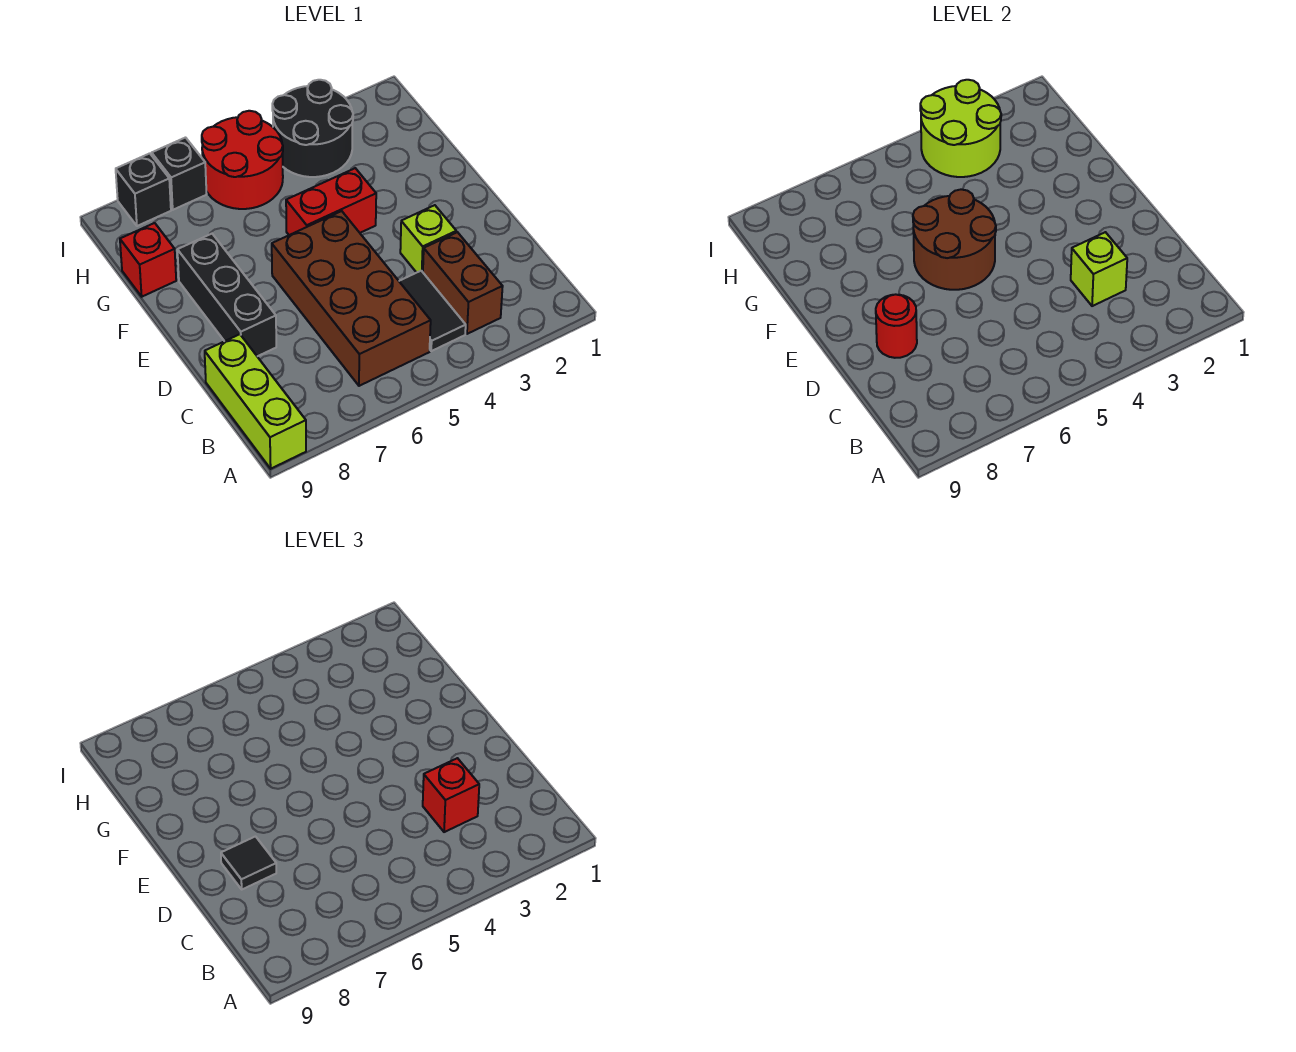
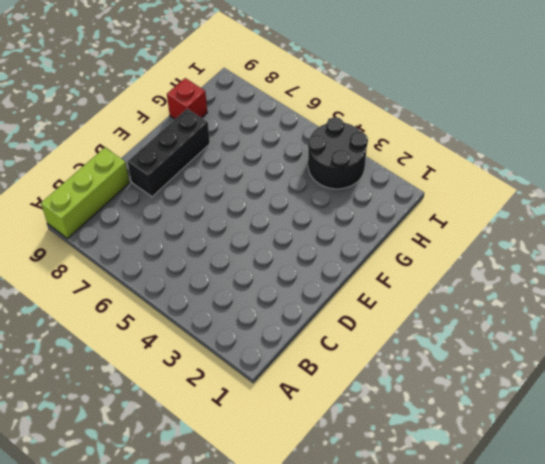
none -> brown 1x2 brick [423,232,503,334]
none -> black 1x2 tile [399,271,466,351]
none -> brown 2x4 brick [272,211,431,386]

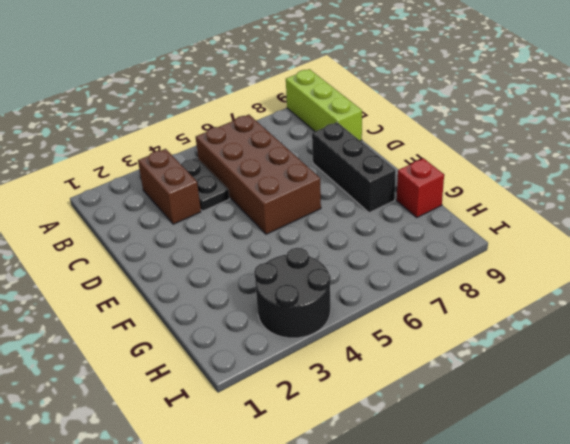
black 1x2 plate [181,158,229,211] -> black 1x2 tile [399,271,466,351]
none -> lime 1x1 brick [400,205,456,273]
none -> red 1x2 brick [286,168,376,235]
none -> red 2x2 round brick [202,111,283,209]

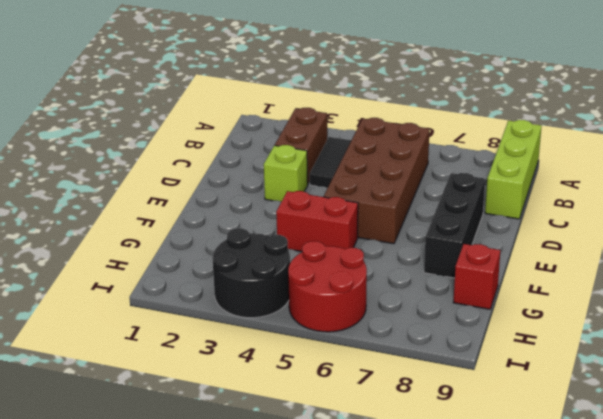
none -> black 1x1 brick [152,138,207,210]
none -> black 1x1 brick [116,153,171,226]
none -> lime 1x1 brick [1071,232,1127,306]

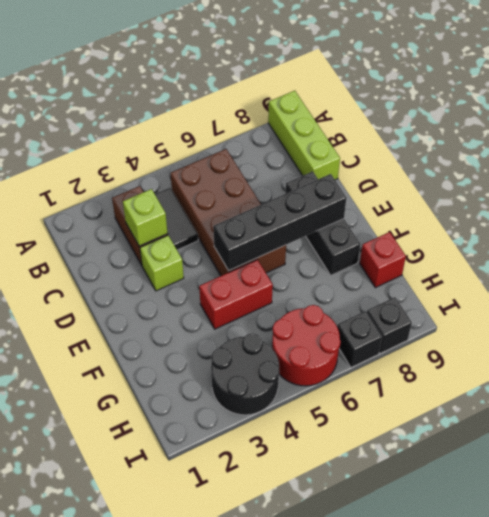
black 1x4 brick [213,174,346,270] -> brown 2x2 round brick [913,189,996,290]
none -> red 1x1 round brick [876,294,917,358]
none -> lime 2x2 round brick [920,80,1001,177]
none -> red 1x1 brick [423,758,479,832]

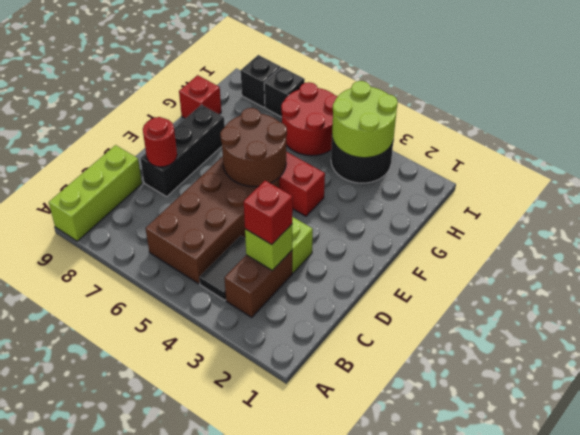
none -> black 1x1 tile [221,837,276,889]

